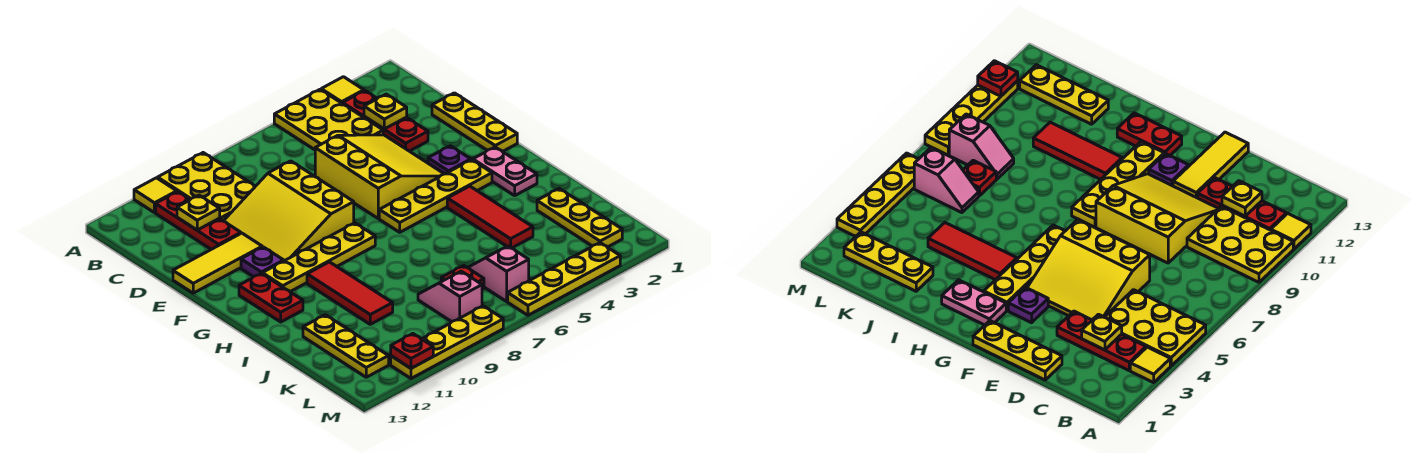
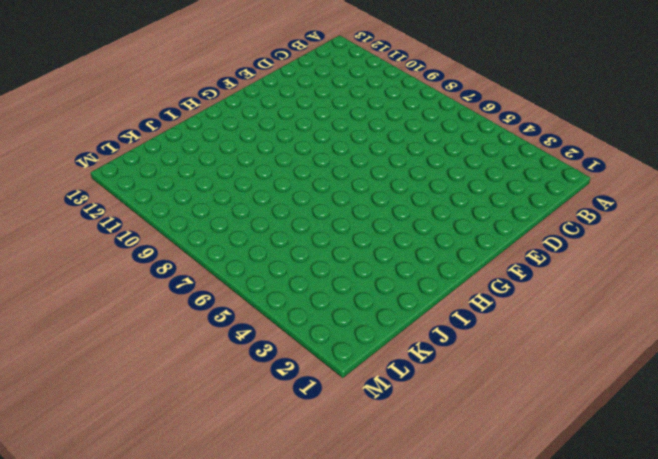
none -> yellow 1x1 tile [321,77,364,104]
none -> yellow 2x3 plate [274,90,383,150]
none -> yellow 2x3 plate [158,153,255,221]

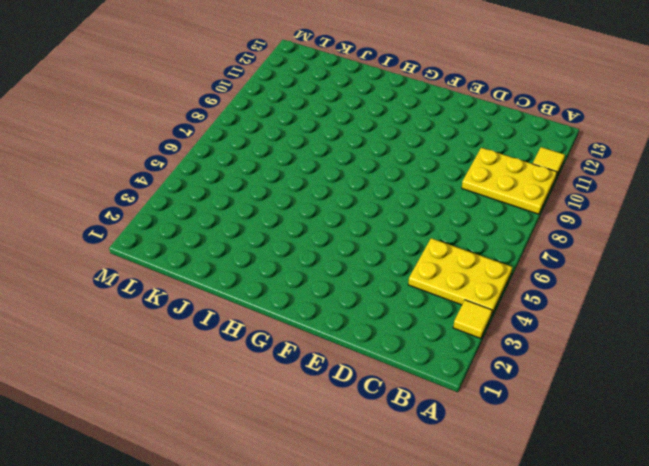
none -> red 1x3 plate [343,91,428,151]
none -> red 1x3 plate [156,192,241,249]
none -> yellow 1x3 plate [432,93,517,152]

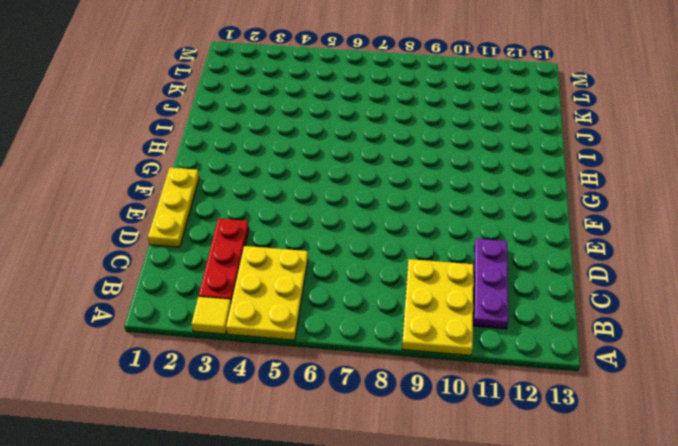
purple 1x3 plate [473,239,508,329] -> red 1x3 plate [156,192,241,249]
none -> yellow 1x1 tile [134,178,177,213]
none -> yellow 3x3 slope [315,135,444,218]
none -> yellow 3x3 slope [224,161,354,261]

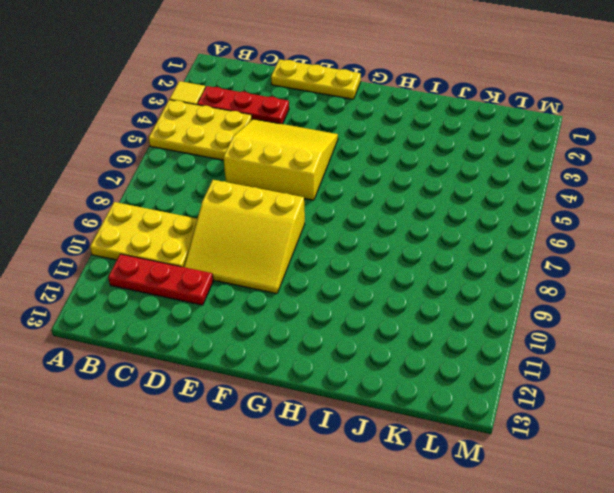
none -> yellow 1x1 tile [134,178,177,213]
none -> yellow 1x3 tile [173,233,262,293]
none -> purple 1x1 plate [428,146,471,174]

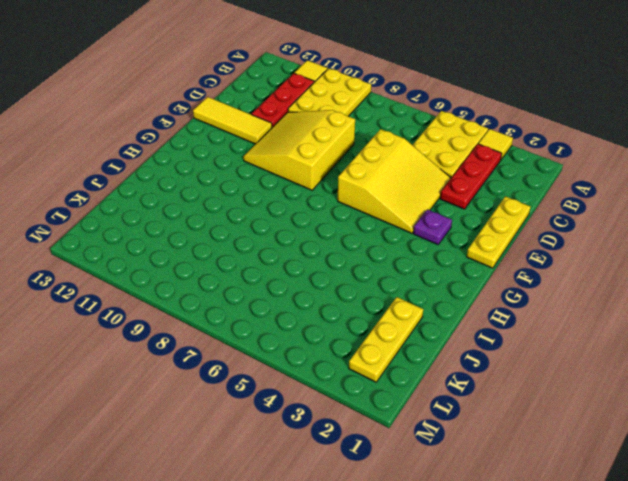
none -> purple 1x1 plate [241,247,284,277]
none -> pink 1x2 plate [473,147,537,196]
none -> yellow 1x4 plate [379,160,492,232]

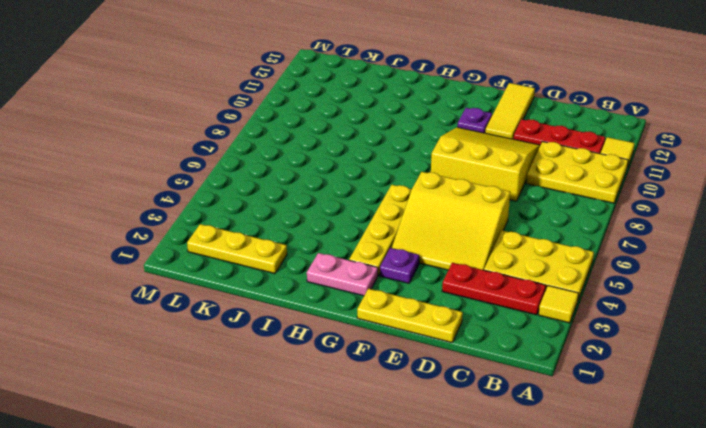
none -> yellow 1x4 plate [262,223,375,292]
none -> red 1x2 plate [239,273,303,322]
none -> red 1x3 tile [447,186,533,248]

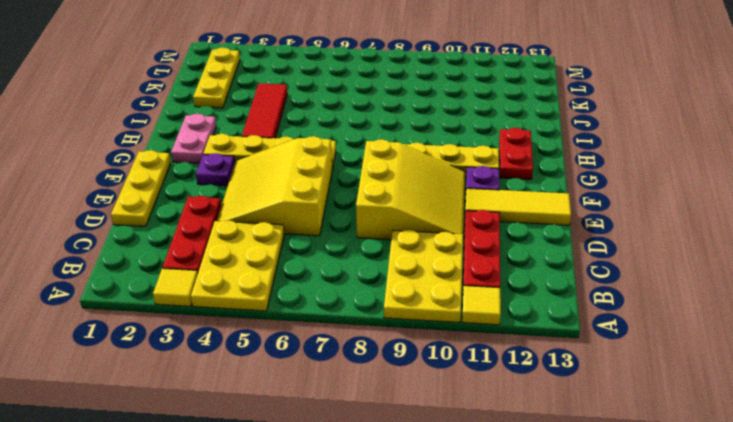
none -> red 1x3 tile [307,262,393,324]
none -> yellow 1x3 plate [303,315,389,377]
none -> pink 1x2 slope [468,246,529,301]

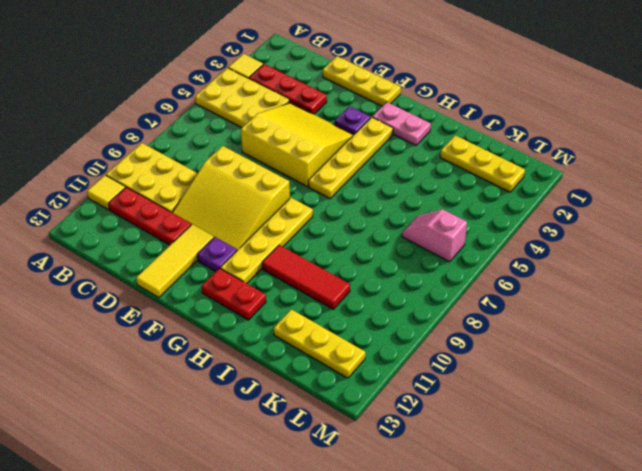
none -> red 1x3 tile [447,186,533,248]
none -> red 1x1 plate [441,266,484,289]
none -> pink 1x2 slope [418,271,482,322]

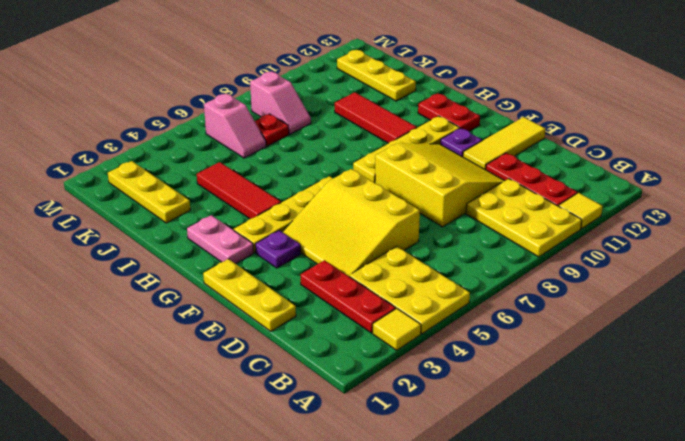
none -> yellow 1x4 plate [508,243,620,315]
none -> yellow 1x4 plate [391,306,503,378]
none -> yellow 1x1 plate [364,94,407,129]

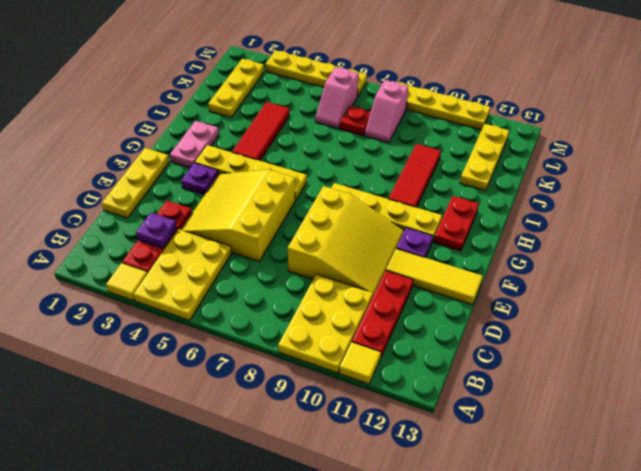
purple 1x1 plate [136,213,177,248] -> yellow 1x1 plate [364,94,407,129]
none -> yellow 1x1 plate [177,195,220,230]
none -> red 1x1 plate [391,334,433,368]

